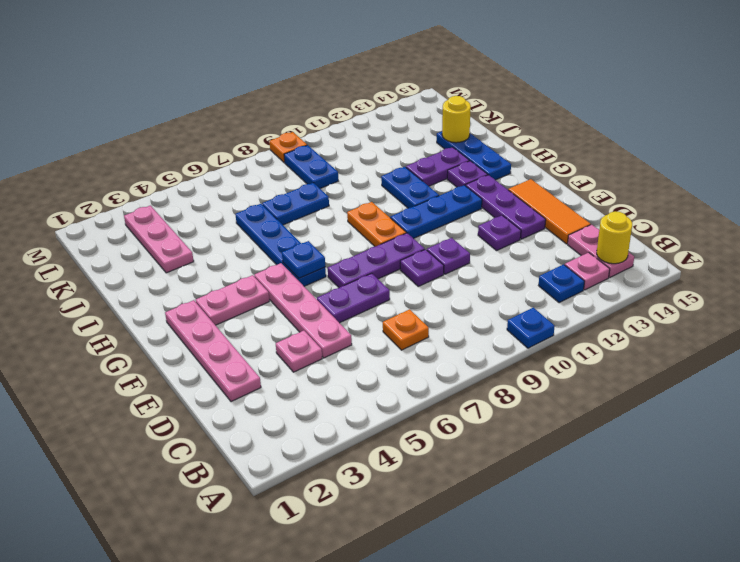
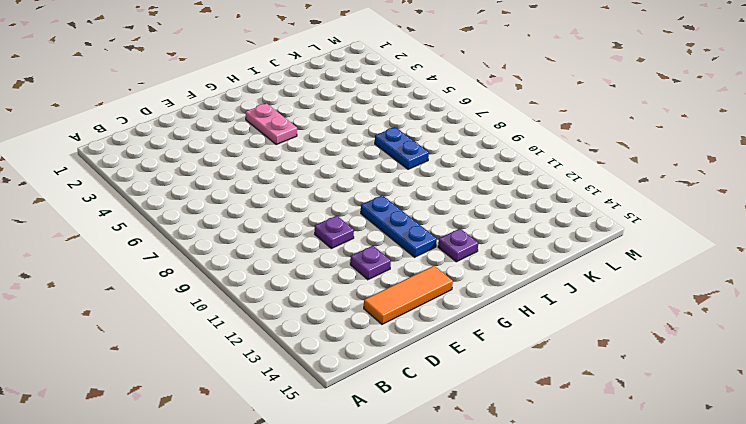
none -> blue 1x1 plate [507,307,555,348]
none -> blue 1x1 plate [539,264,584,303]
none -> pink 1x1 plate [565,252,610,290]
none -> pink 1x2 plate [568,225,634,277]

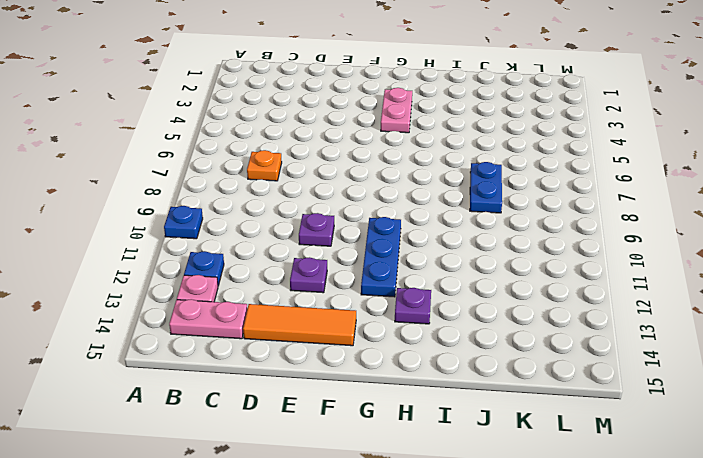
none -> pink 1x4 plate [165,300,261,402]
none -> pink 1x1 plate [276,331,322,372]
none -> pink 1x4 plate [254,263,352,358]
none -> purple 1x2 plate [317,273,390,323]

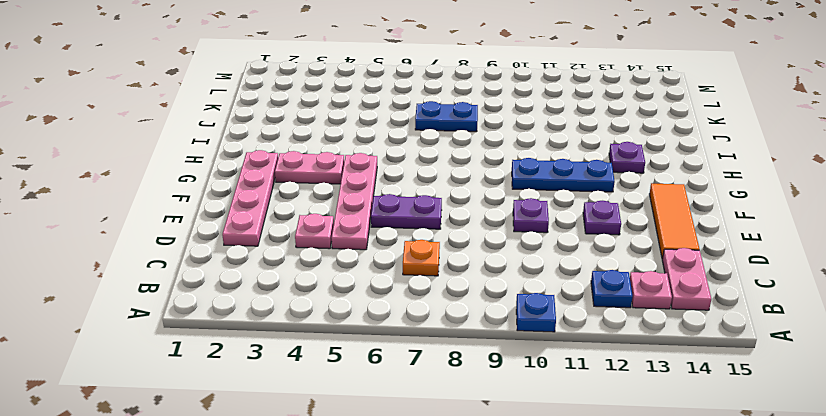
none -> purple 1x1 plate [400,249,444,286]
none -> purple 1x3 plate [466,175,546,239]
none -> purple 1x3 plate [328,233,425,288]
none -> blue 1x4 plate [235,204,326,286]

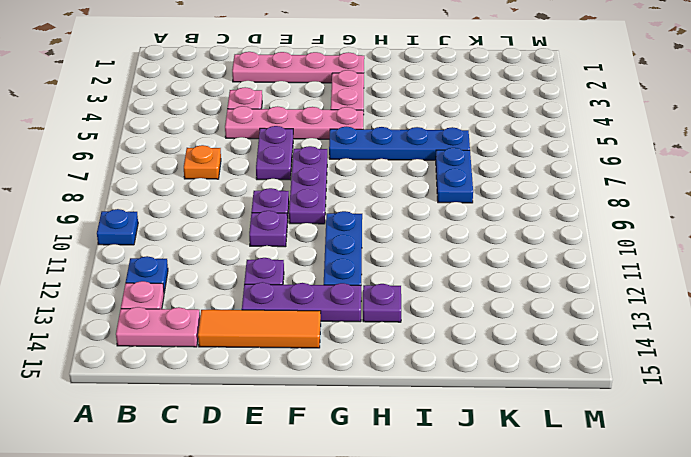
none -> orange 1x2 plate [347,202,406,246]
none -> blue 1x2 plate [381,167,439,208]
none -> blue 1x3 plate [437,131,511,180]
none -> purple 1x2 plate [406,147,469,186]

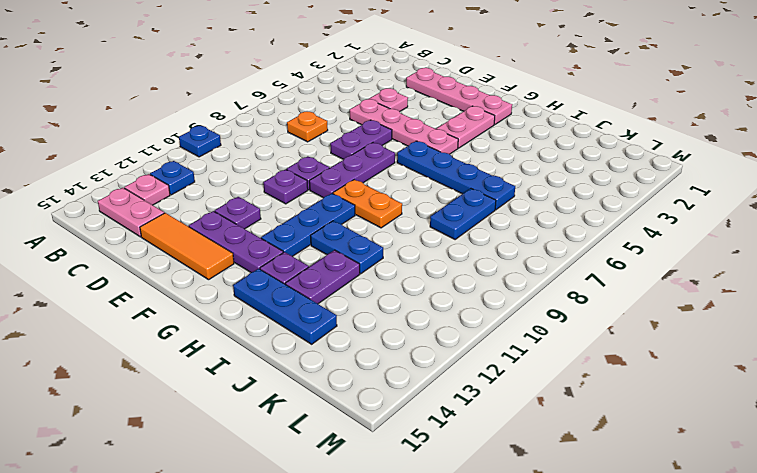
none -> pink 1x3 plate [124,206,194,273]
none -> blue 1x2 plate [284,145,338,188]
none -> orange 1x1 plate [270,132,307,163]
none -> yellow 1x1 round brick [597,211,632,264]

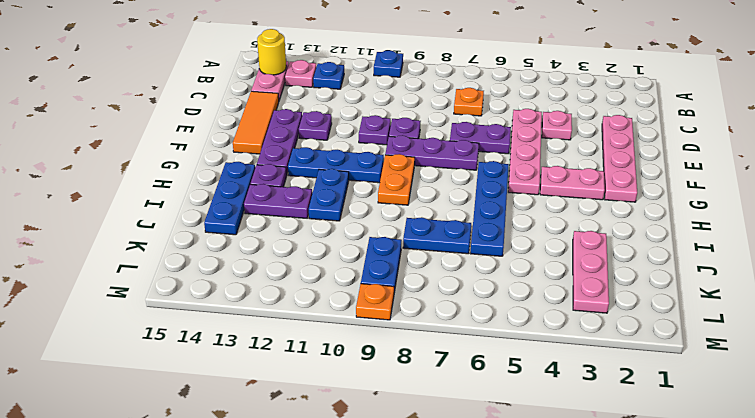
none -> blue 1x1 plate [282,241,325,278]
none -> yellow 1x1 round brick [442,96,471,143]

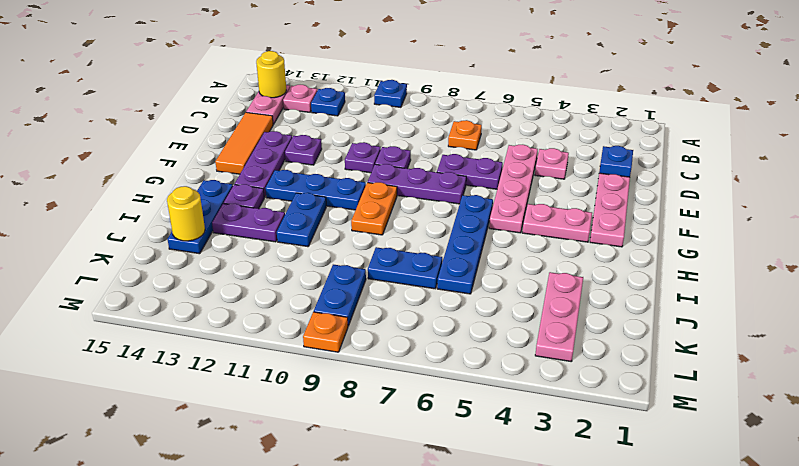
blue 1x1 plate [599,146,633,177] -> blue 1x1 plate moved to [282,241,325,278]

